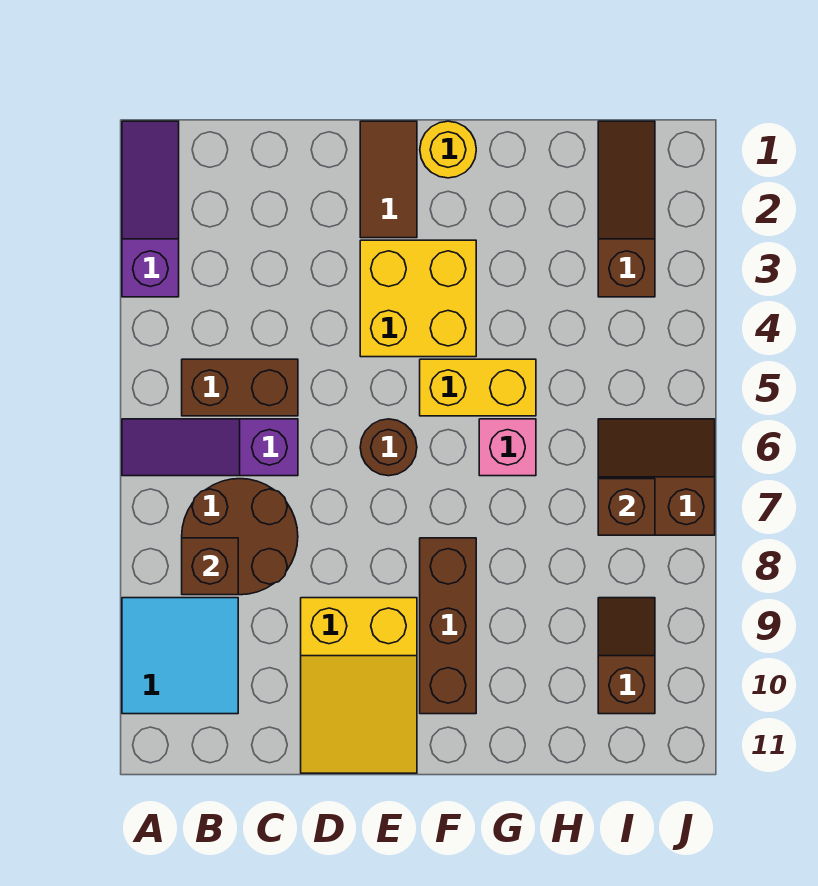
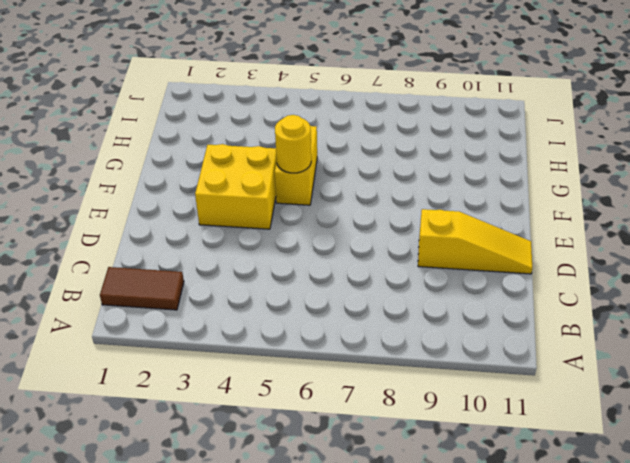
brown 1x2 tile [100,267,184,310] -> brown 1x2 tile moved to [360,121,417,238]
yellow 1x3 slope [418,209,532,274] -> yellow 2x3 slope [301,598,417,773]
yellow 1x1 round brick [275,115,311,173] -> yellow 1x1 round brick moved to [420,121,476,178]
none -> purple 1x3 slope [122,121,179,297]
none -> purple 1x3 slope [122,419,298,476]
none -> cyan 2x2 tile [122,598,238,714]

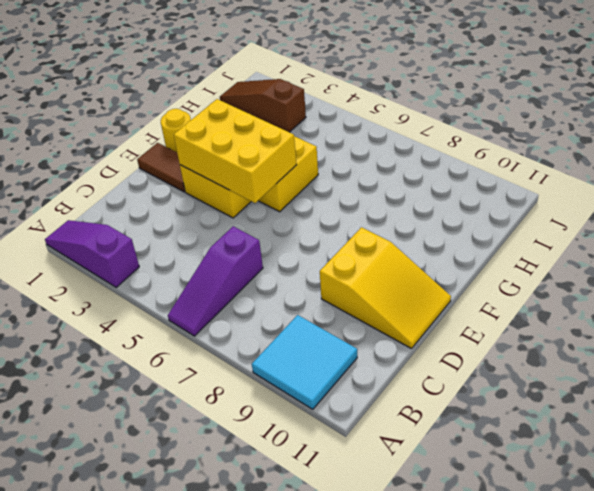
yellow 2x3 brick [174,99,296,203] -> none
none -> brown 1x2 brick [182,359,298,416]
none -> brown 2x2 round brick [182,479,298,595]
none -> brown 1x1 round brick [360,419,417,476]

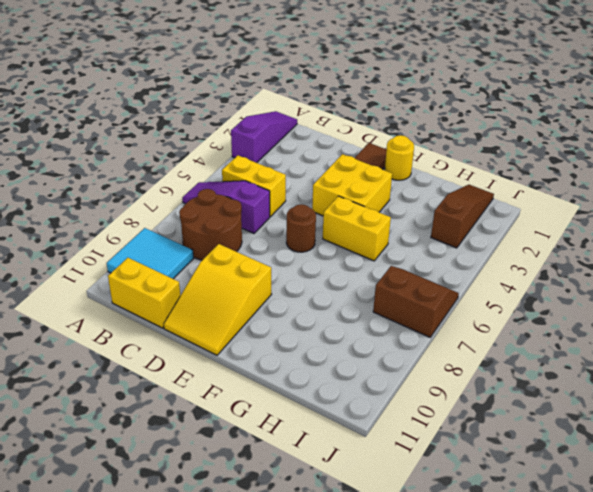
yellow 1x2 brick [222,155,286,217] -> brown 1x2 brick [182,359,298,416]
yellow 1x2 brick [108,258,180,328] -> none
none -> brown 1x3 brick [420,538,476,714]
none -> pink 1x1 brick [479,419,536,476]
none -> brown 1x2 slope [598,598,655,714]

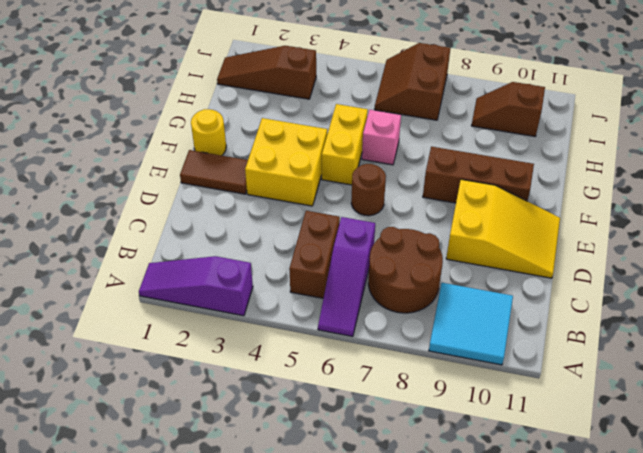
none -> brown 1x1 brick [182,538,238,595]
none -> brown 1x1 brick [598,479,655,535]

